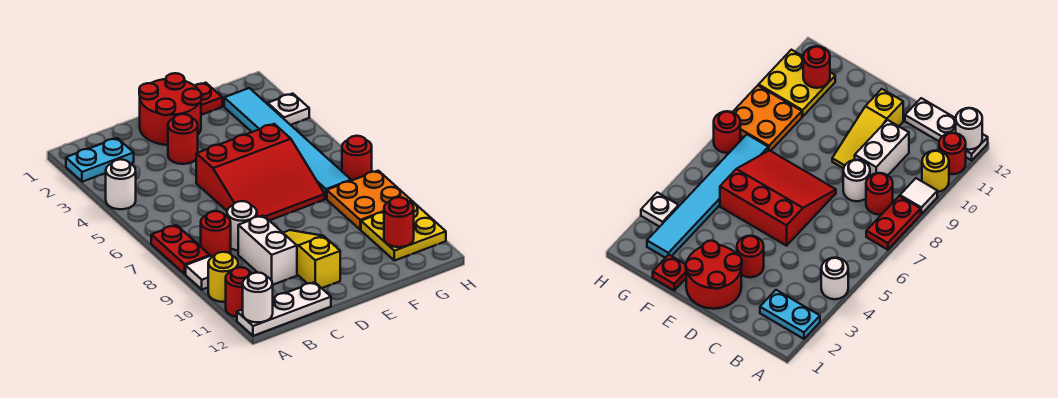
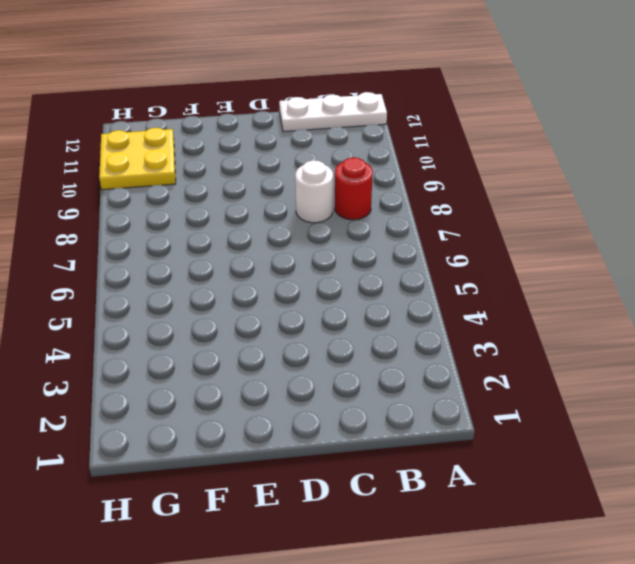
none -> cyan 1x2 plate [66,138,134,182]
none -> white 1x1 round brick [106,159,136,209]
none -> red 1x2 plate [151,225,210,274]

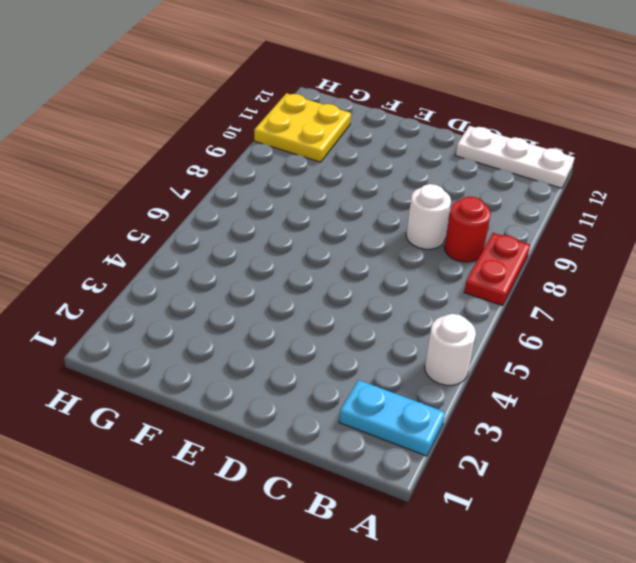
none -> white 1x1 tile [186,256,212,290]
none -> yellow 1x1 round brick [208,252,238,302]
none -> red 1x1 round brick [226,267,252,317]

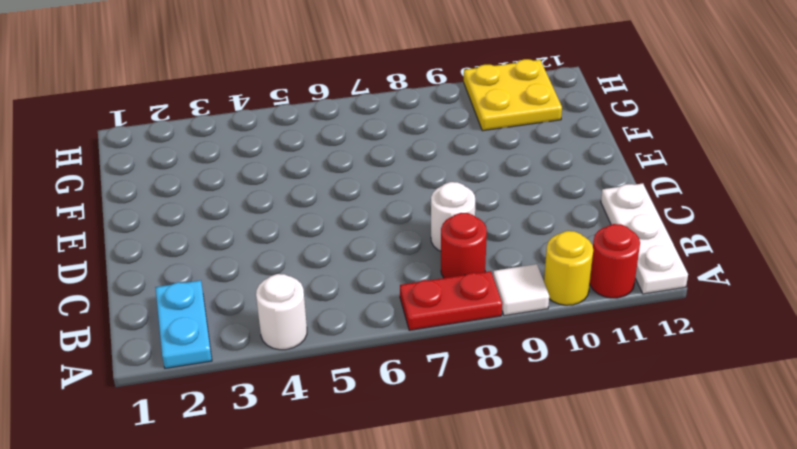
none -> white 1x2 brick [238,215,297,285]
none -> red 2x2 round brick [139,73,202,145]
none -> red 1x1 round brick [168,114,198,164]

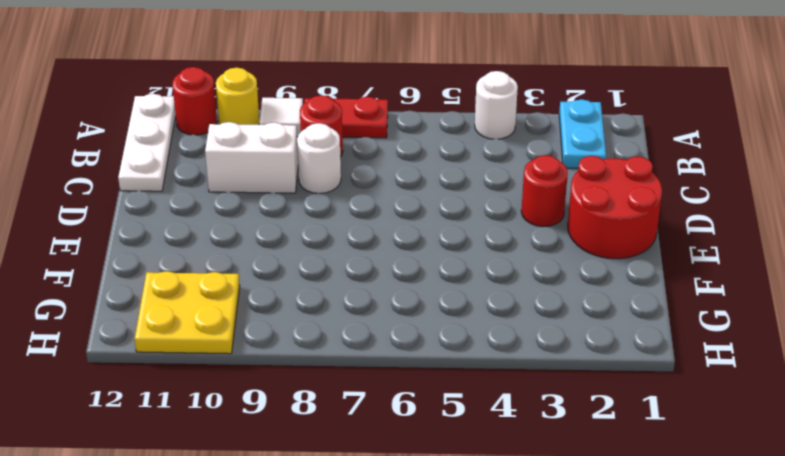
none -> red 3x3 slope [196,124,325,220]
none -> yellow 1x3 slope [283,230,340,288]
none -> red 1x1 plate [195,83,222,115]

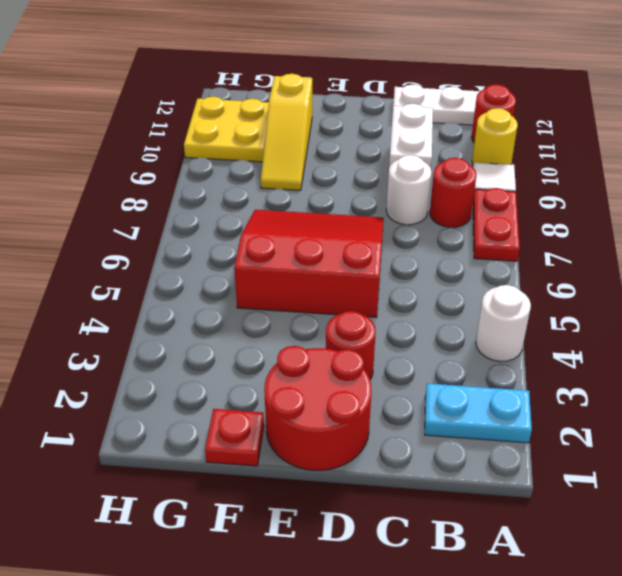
yellow 1x3 slope [261,74,312,190] -> yellow 1x3 slope moved to [283,230,340,288]
none -> cyan 1x6 tile [224,88,351,199]
none -> orange 2x2 plate [327,171,412,230]
none -> white 1x1 plate [268,94,309,125]

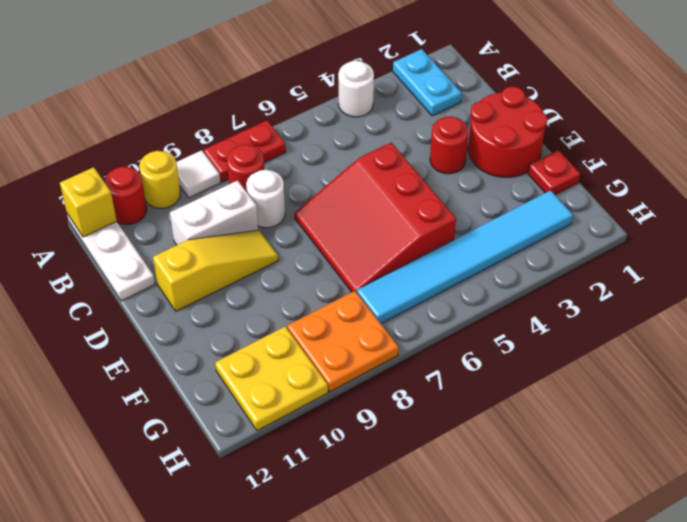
yellow 1x1 brick [60,167,117,237] -> white 1x1 round brick [243,273,273,322]
none -> white 1x1 plate [268,94,309,125]
none -> red 1x1 round brick [342,136,372,180]
none -> red 1x1 round brick [384,197,414,247]

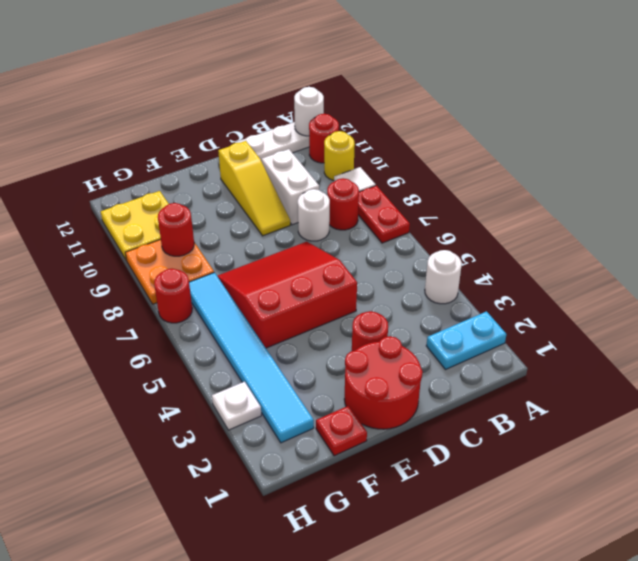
red 1x1 round brick [158,203,194,256] -> red 1x1 round brick moved to [384,197,414,247]

